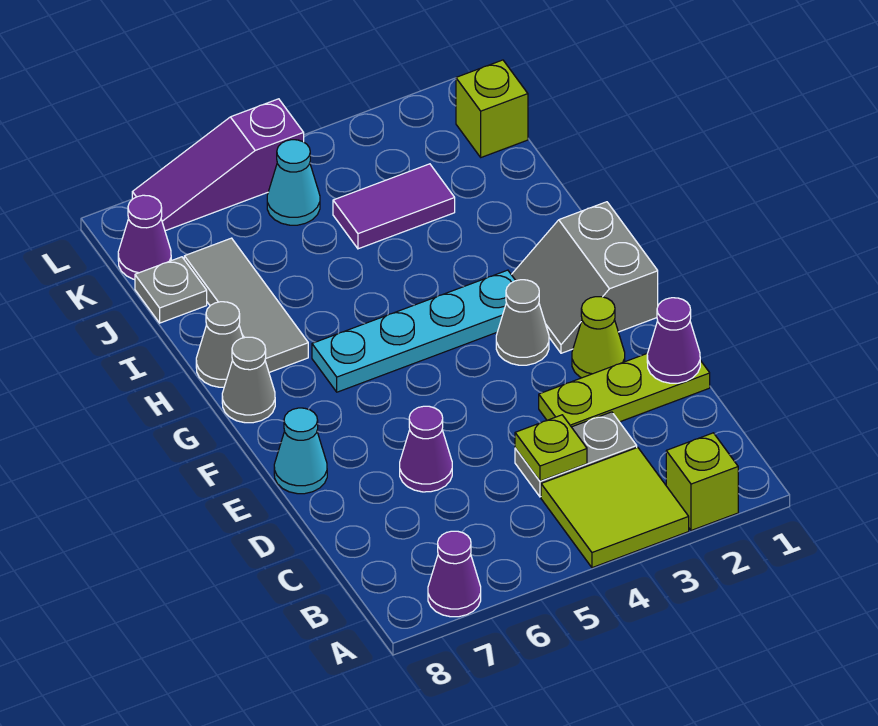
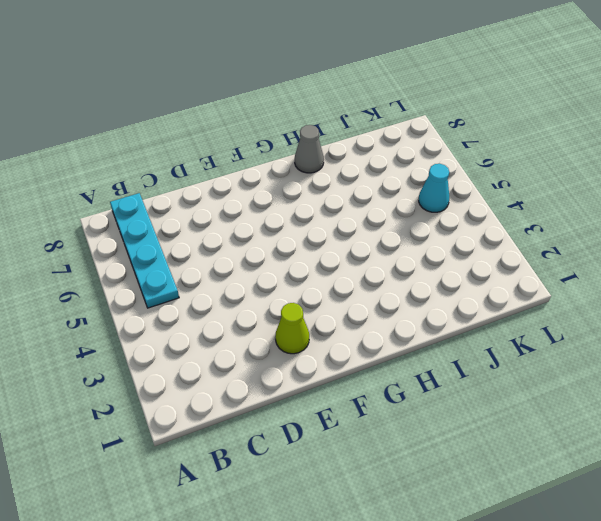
cyan 1x4 plate [110,193,179,308] -> cyan 1x4 plate moved to [312,270,516,392]
none -> lime 1x1 brick [666,433,738,531]
none -> lime 2x2 tile [541,447,689,568]
none -> purple 1x1 cone [428,531,481,617]

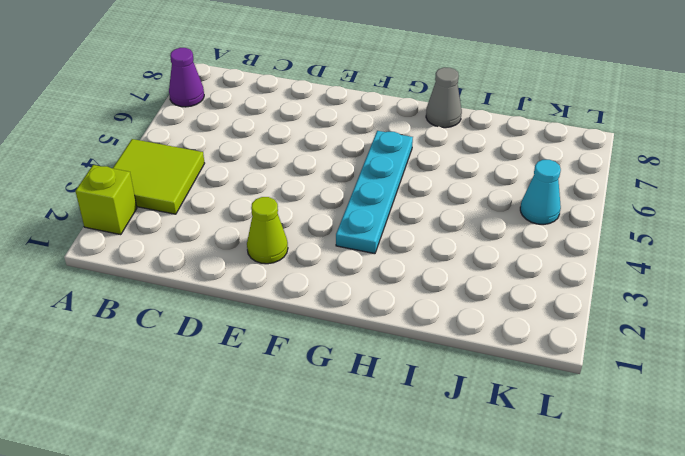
none -> grey 1x2 plate [515,412,637,497]
none -> lime 1x3 plate [539,354,710,427]
none -> purple 1x1 cone [400,406,452,492]

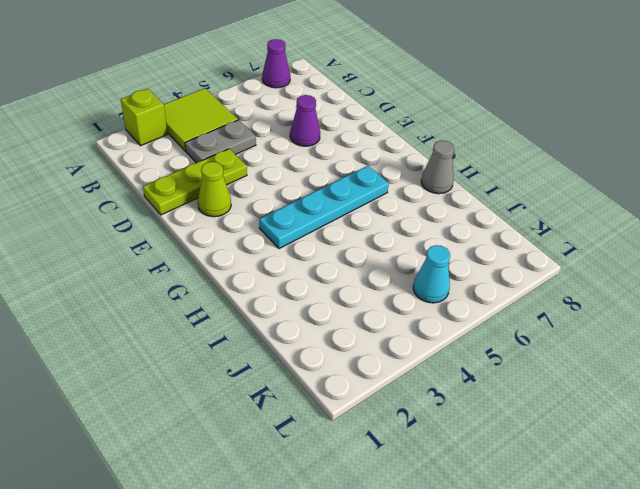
none -> cyan 1x1 cone [274,408,327,494]
none -> grey 2x2 slope [511,202,658,353]
none -> grey 1x1 cone [496,280,549,365]

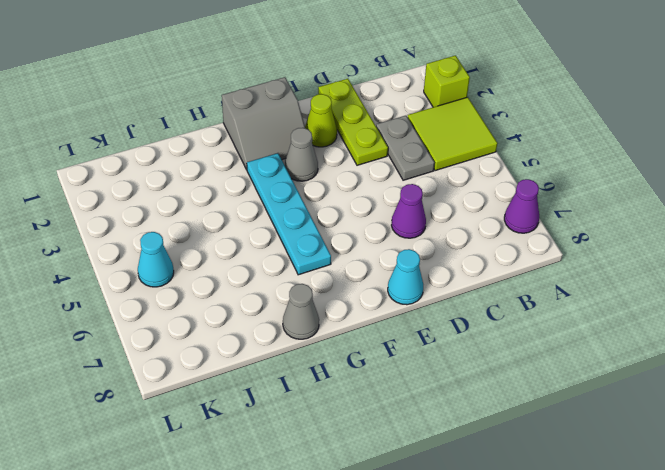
none -> grey 1x1 cone [222,337,275,423]
none -> grey 1x3 tile [184,238,308,372]
none -> purple 1x2 tile [333,164,455,249]

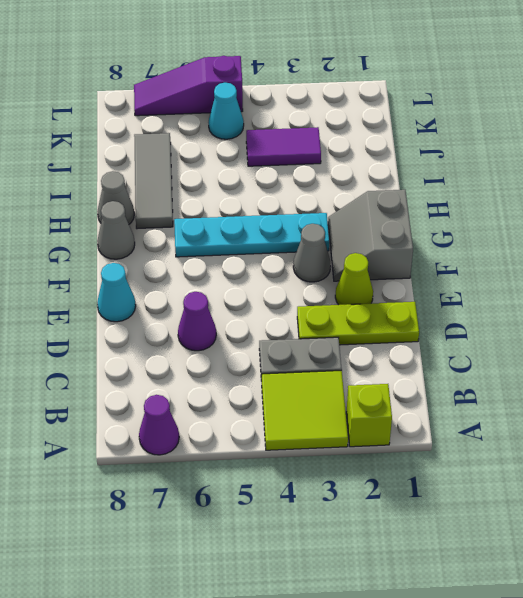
none -> grey 1x1 plate [135,257,207,323]
none -> lime 1x1 brick [456,60,528,157]
none -> purple 1x1 cone [118,195,171,280]

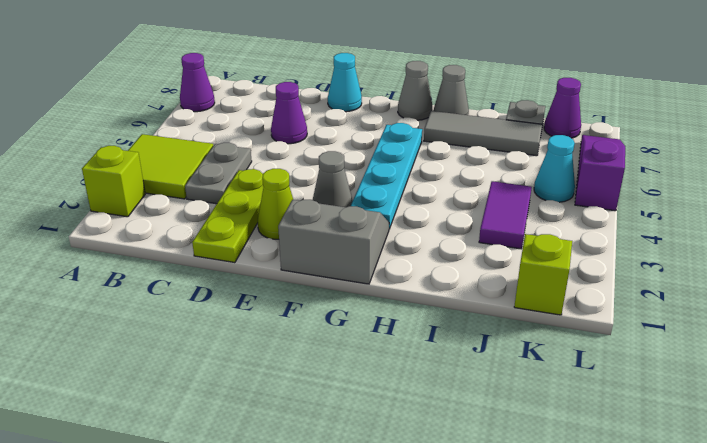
none -> lime 1x1 plate [515,415,587,481]
none -> purple 1x1 cone [647,298,700,383]

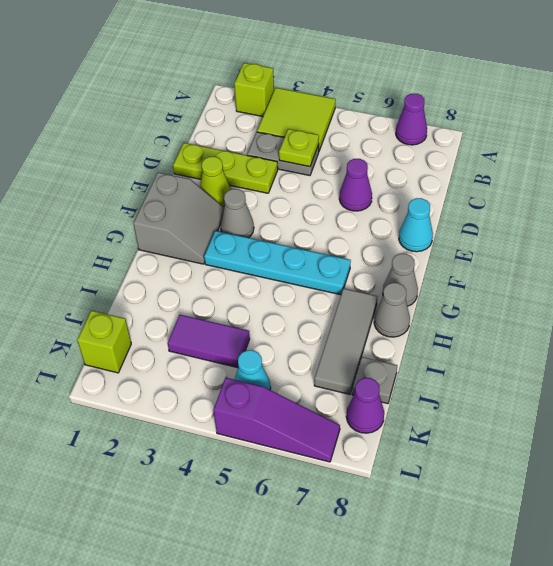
none -> purple 1x1 cone [647,298,700,383]

